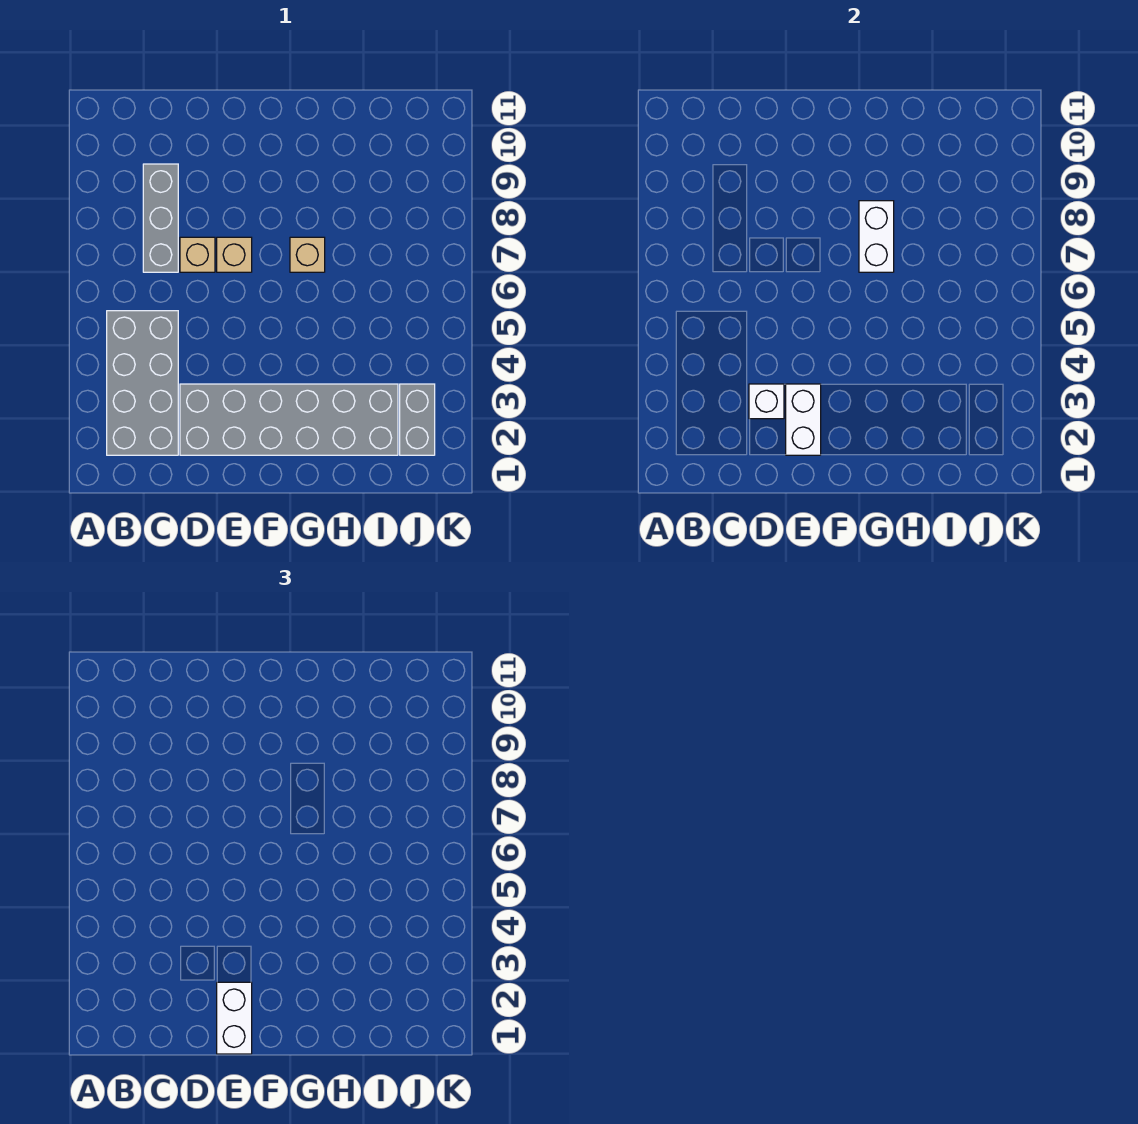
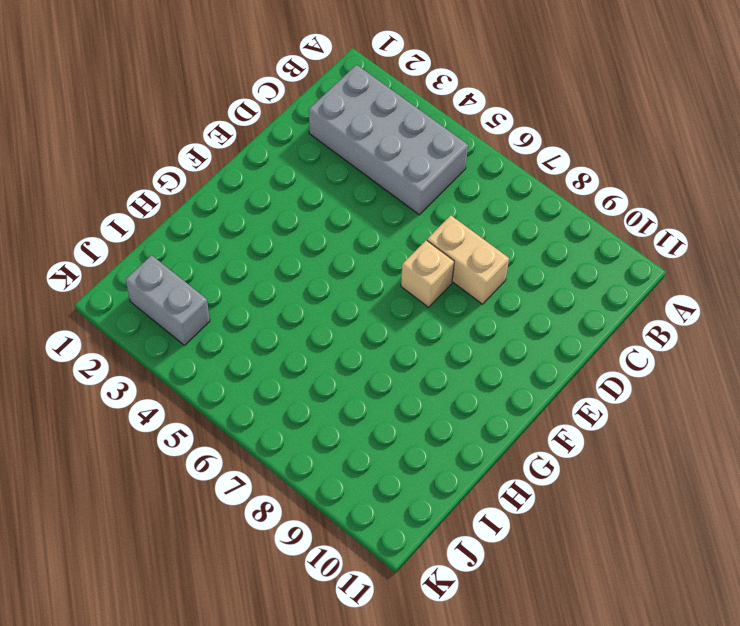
tan 1x2 brick [427,215,509,304] -> tan 1x1 brick [180,237,215,272]
none -> grey 1x3 brick [143,164,178,272]
none -> grey 2x6 brick [180,384,398,455]

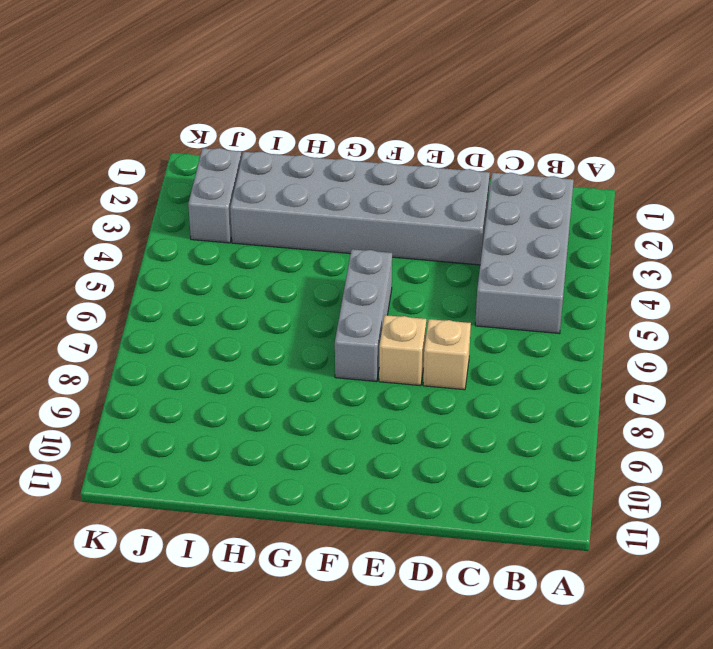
grey 1x3 brick [335,249,392,382] -> grey 1x3 brick moved to [143,164,178,272]
none -> tan 1x1 brick [290,237,325,272]
none -> white 1x1 brick [749,384,784,419]

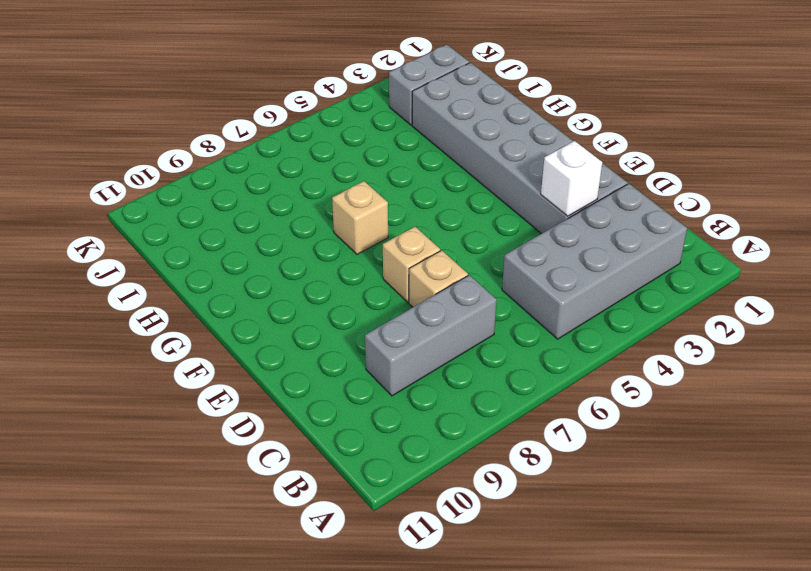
none -> white 1x2 brick [786,384,821,455]
none -> white 1x2 brick [859,201,894,272]

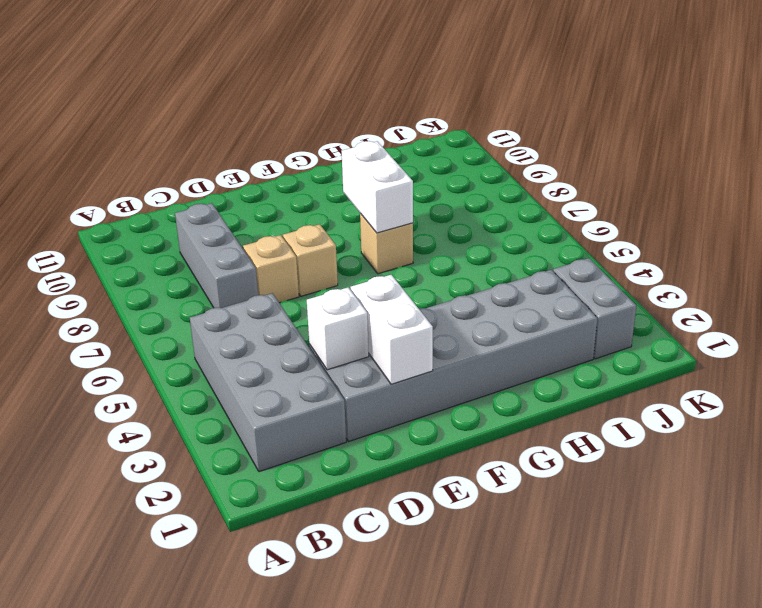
none -> white 1x2 brick [217,982,252,1054]

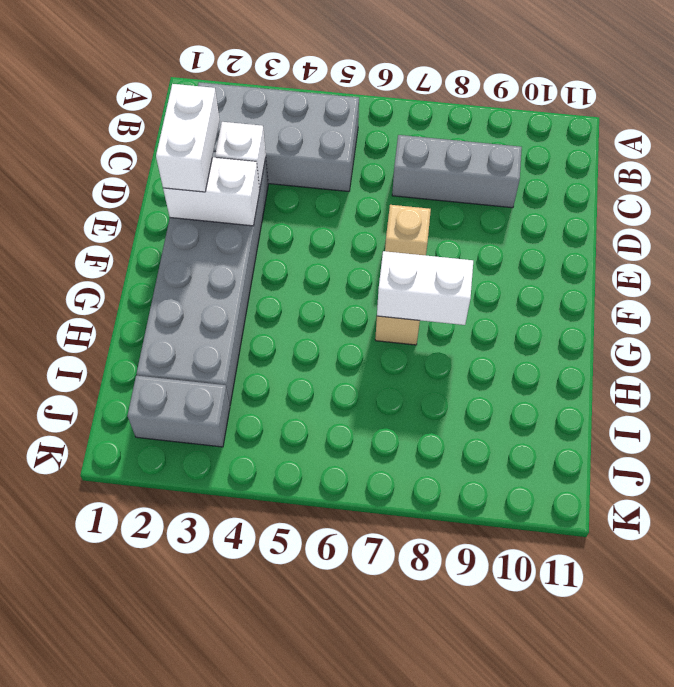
white 1x2 brick [156,84,220,192] -> white 1x2 brick turned to [217,982,252,1054]
none -> tan 1x1 brick [180,237,215,272]

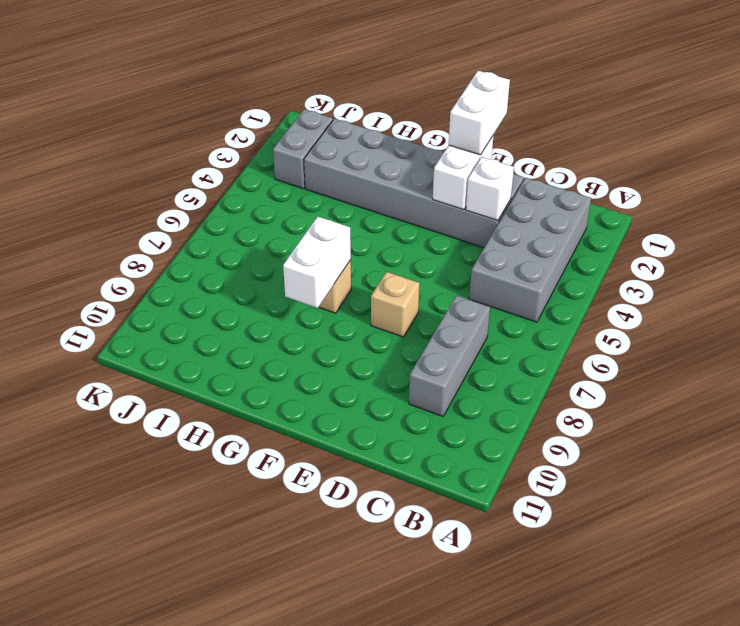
none -> tan 1x1 brick [180,237,215,272]

